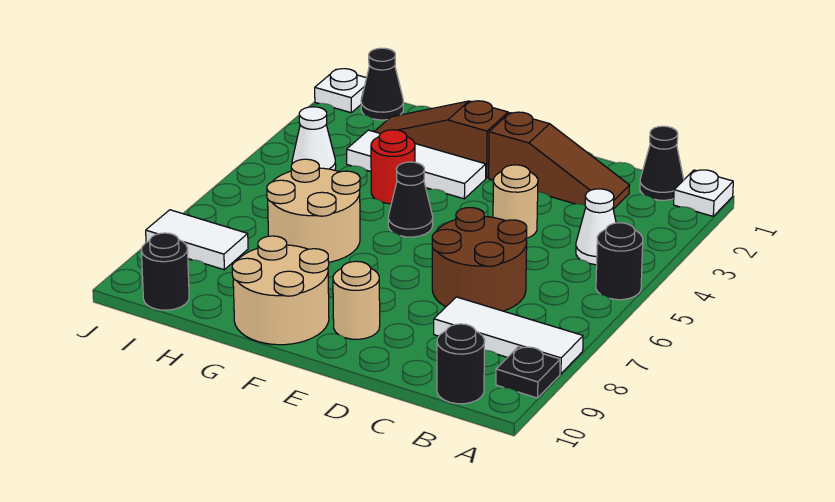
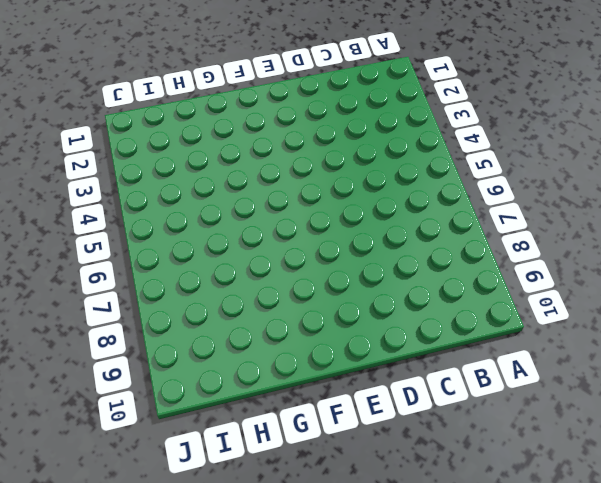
none -> white 1x1 plate [674,170,733,216]
none -> black 1x1 round brick [596,223,643,300]
none -> white 1x3 tile [434,297,583,374]

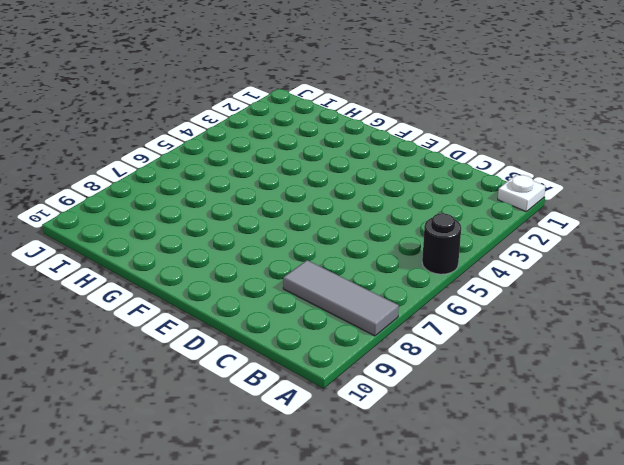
grey 1x3 tile [283,260,399,336] -> white 1x3 tile [434,297,583,374]
none -> black 1x1 plate [496,346,560,398]
none -> black 1x1 cone [640,126,684,200]
none -> white 1x1 cone [576,189,616,265]

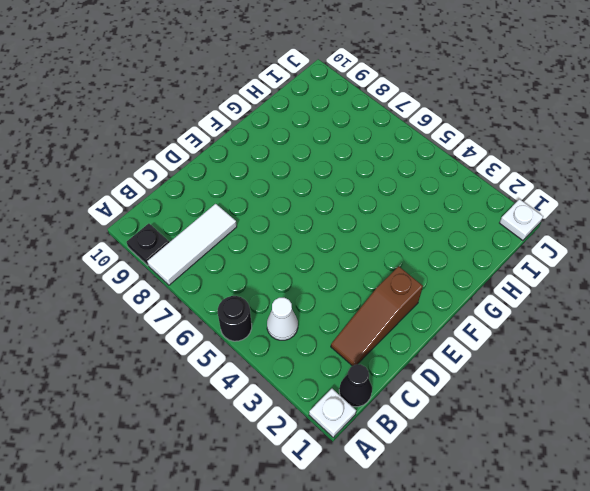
none -> black 1x1 round brick [437,324,485,404]
none -> brown 2x2 round brick [432,208,527,311]
none -> tan 1x1 round brick [493,165,538,238]

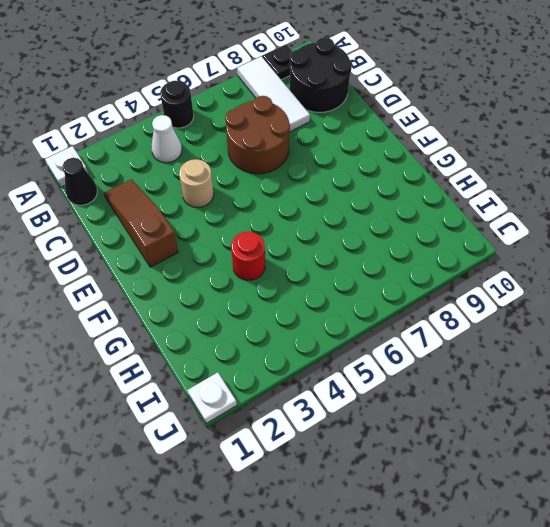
black 2x2 round brick [290,37,352,112] -> black 1x1 round brick [437,324,485,404]
none -> tan 1x1 round brick [333,261,380,339]
none -> brown 1x3 slope [374,101,508,178]
none -> white 1x3 tile [347,130,486,199]

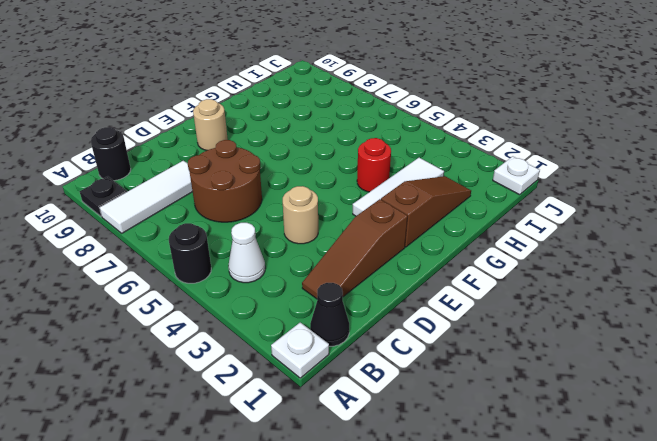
none -> black 1x1 cone [388,162,433,237]
none -> tan 2x2 round brick [232,236,329,345]
none -> tan 2x2 round brick [267,159,360,262]

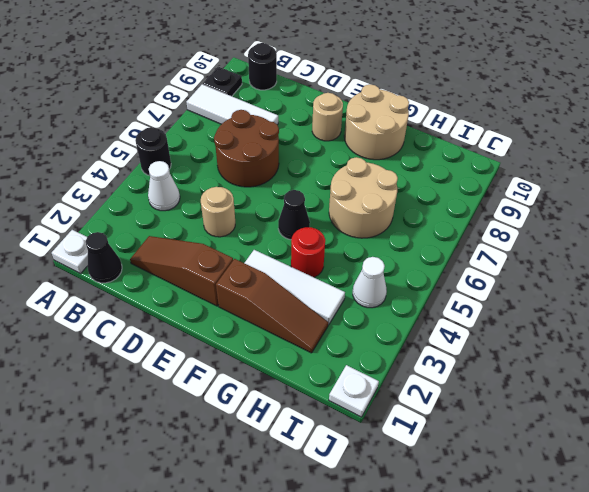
none -> black 1x1 cone [361,48,403,120]
none -> white 1x2 tile [146,210,248,270]
none -> black 1x1 round brick [141,233,189,310]

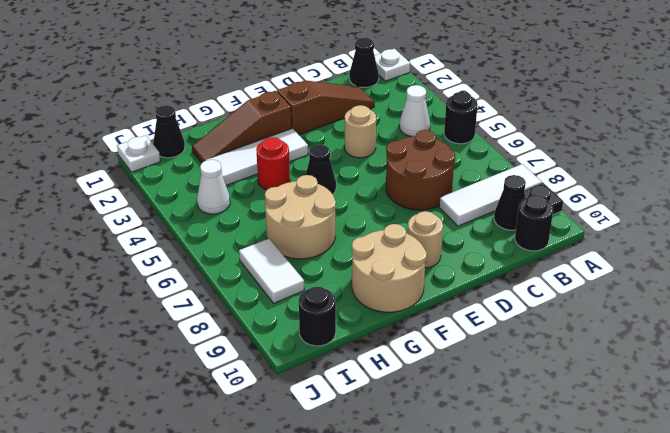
black 1x1 cone [494,175,526,230] -> none
white 1x2 tile [239,239,304,303] -> white 1x2 tile turned to [146,210,248,270]

